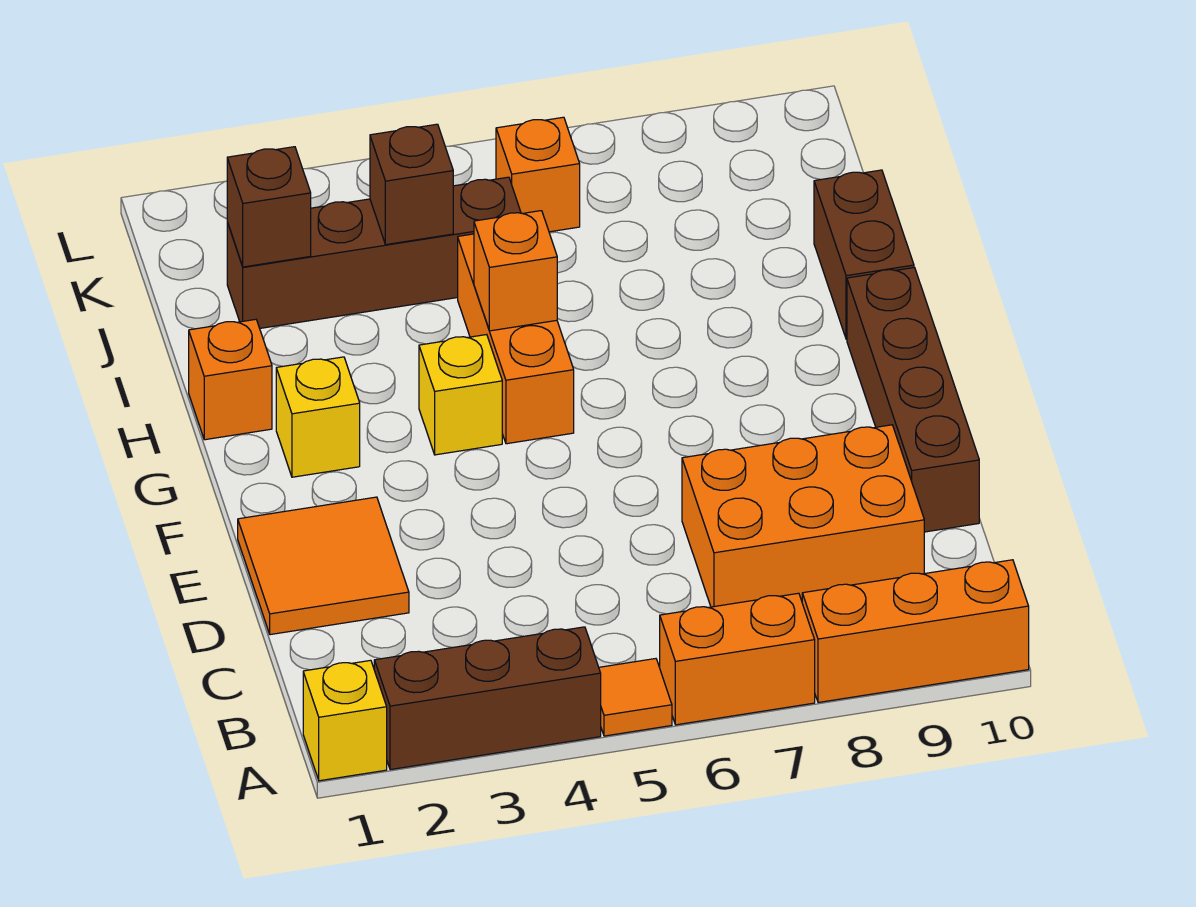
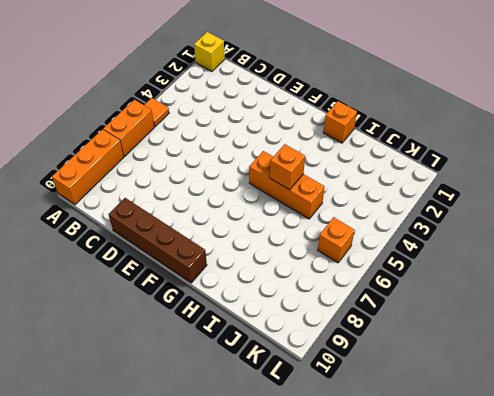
none -> brown 1x3 brick [374,627,601,770]
none -> orange 2x3 brick [682,425,924,607]
none -> orange 2x2 tile [238,497,409,635]

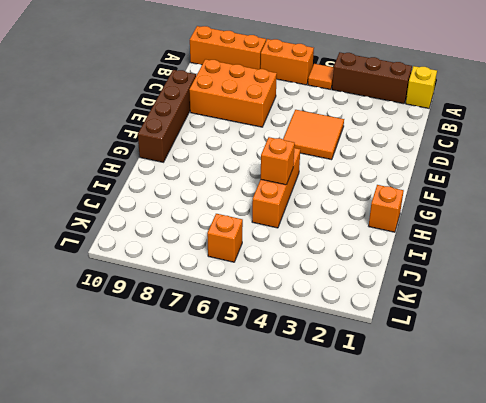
orange 2x2 tile [283,110,344,160] -> orange 2x2 tile moved to [238,497,409,635]
none -> yellow 1x1 brick [276,357,360,477]
none -> yellow 1x1 brick [419,335,502,455]
none -> brown 1x2 brick [814,170,914,339]

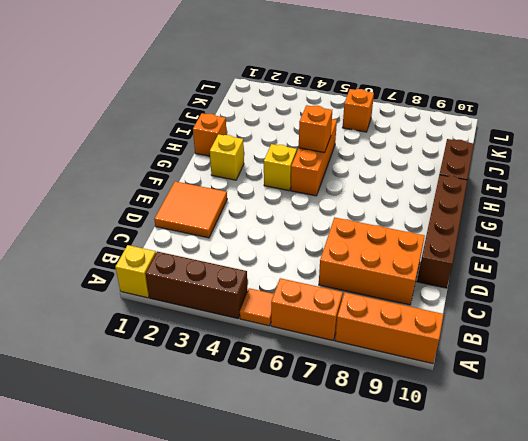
none -> brown 1x4 brick [227,177,521,328]
none -> brown 1x1 brick [227,147,311,267]
none -> brown 1x1 brick [370,124,453,245]

